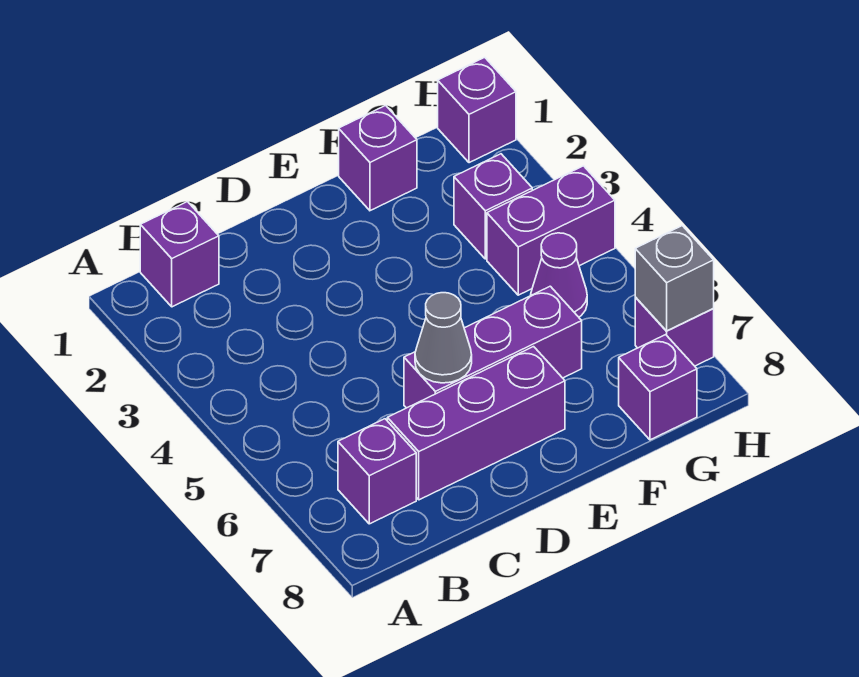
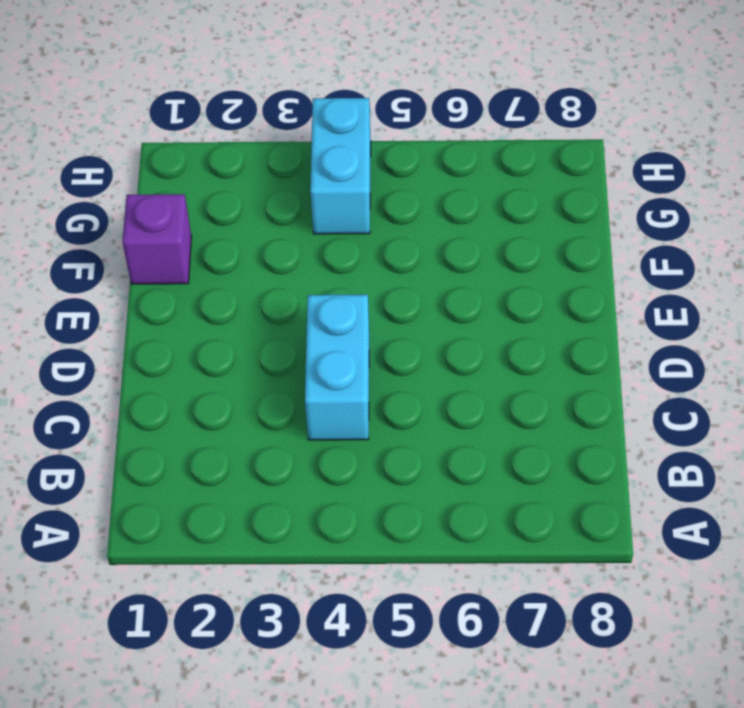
cyan 1x2 brick [305,295,369,440] -> none
cyan 1x2 brick [310,98,371,234] -> purple 1x2 brick [487,166,615,295]
none -> purple 1x1 brick [140,202,219,307]
none -> purple 1x1 brick [338,419,416,524]
none -> purple 1x3 brick [387,347,565,500]

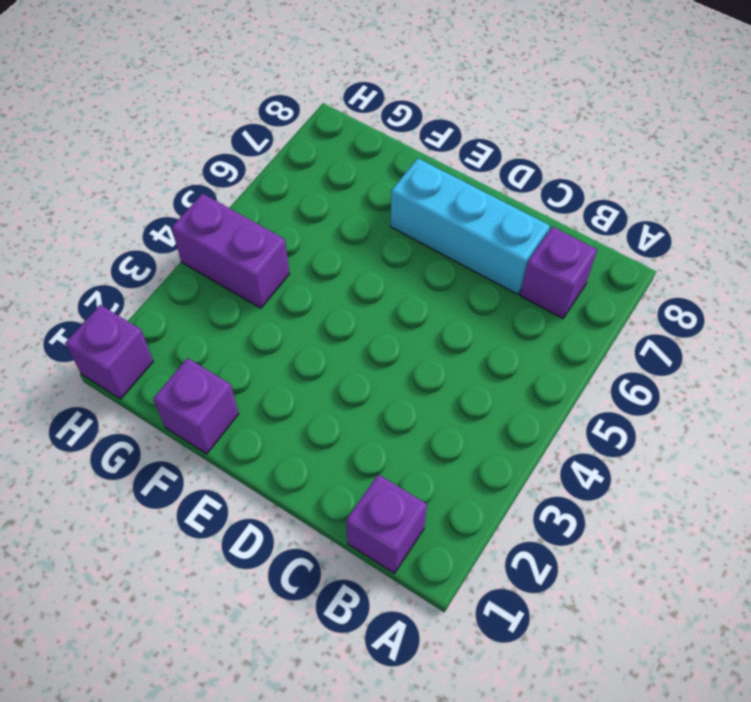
cyan 1x3 brick [391,158,550,294] -> purple 1x3 brick [387,347,565,500]
none -> purple 1x3 brick [404,286,582,408]
none -> purple 1x1 brick [454,154,532,259]
none -> purple 1x1 cone [531,233,587,317]

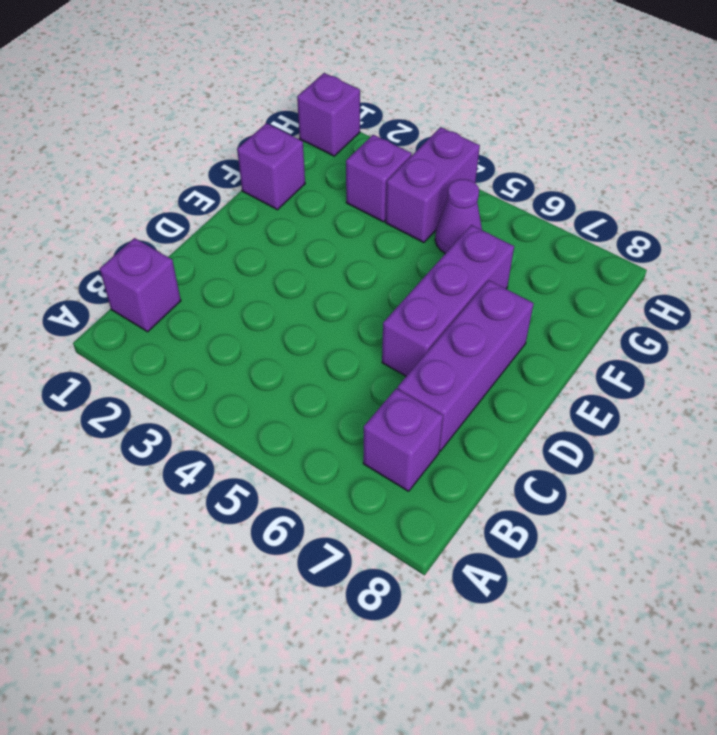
none -> purple 1x1 brick [619,335,697,440]
none -> purple 1x1 brick [635,297,714,366]
none -> grey 1x1 cone [415,293,472,383]

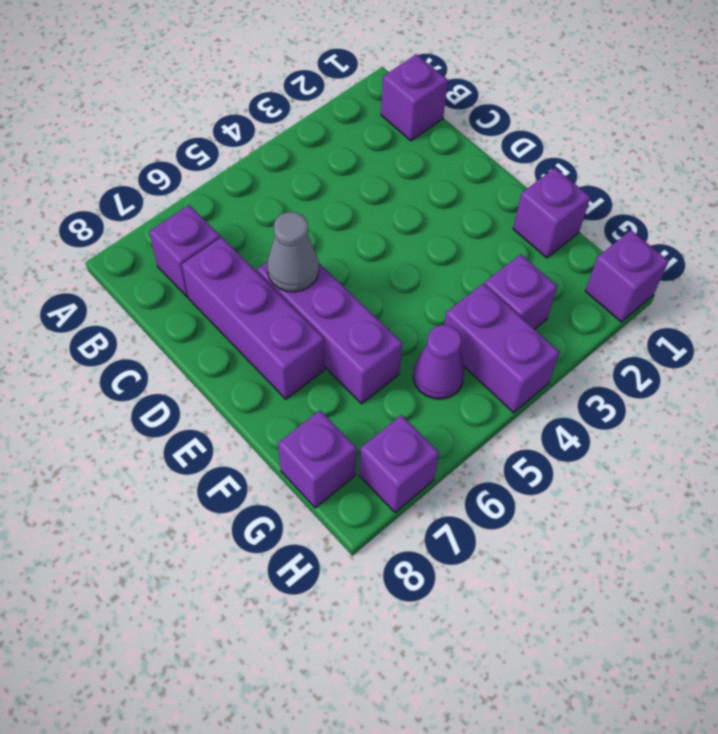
none -> grey 1x1 brick [635,226,714,331]

